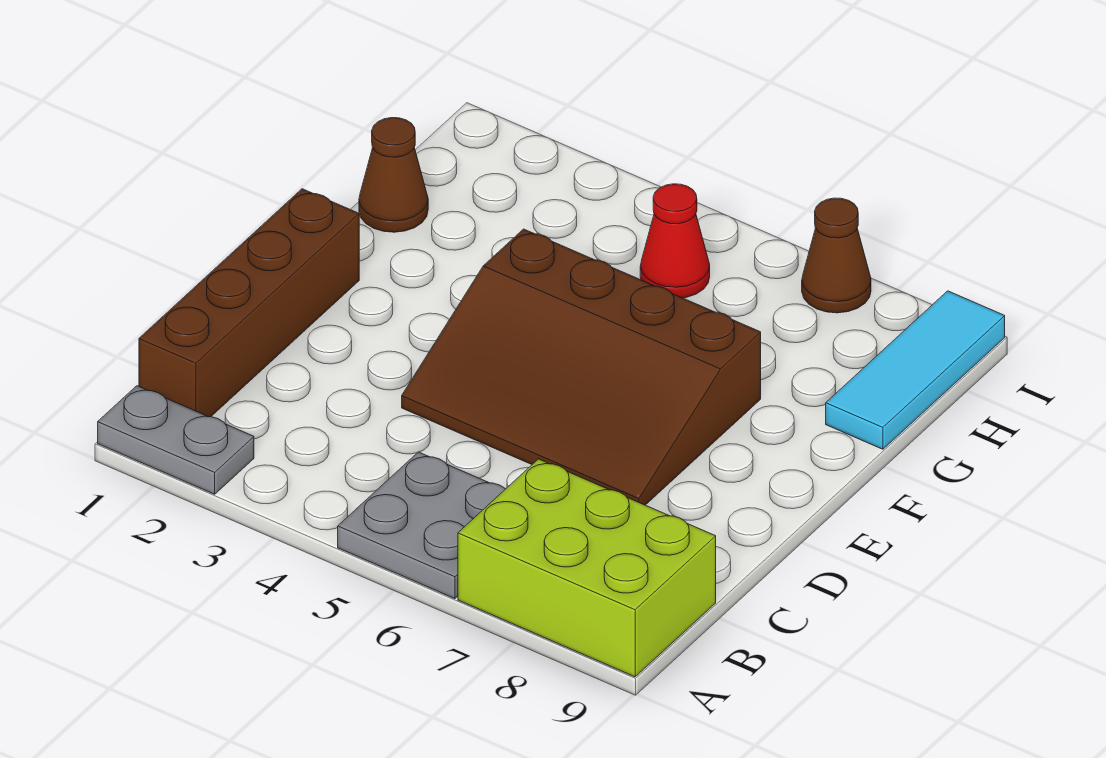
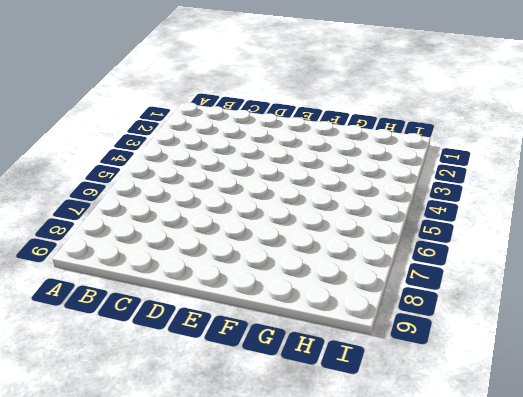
none -> grey 1x2 plate [98,386,254,494]
none -> grey 2x2 plate [338,452,505,599]

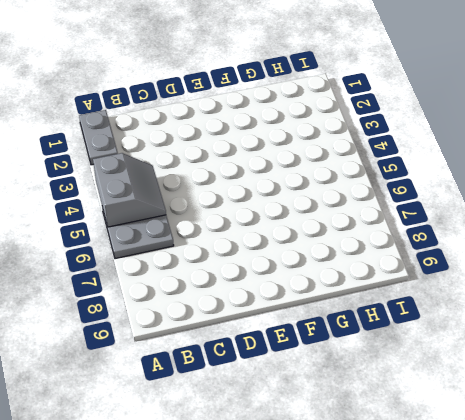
grey 2x2 slope [93,153,166,227] -> none
none -> lime 2x3 brick [458,459,716,677]
none -> brown 1x4 brick [139,189,359,417]

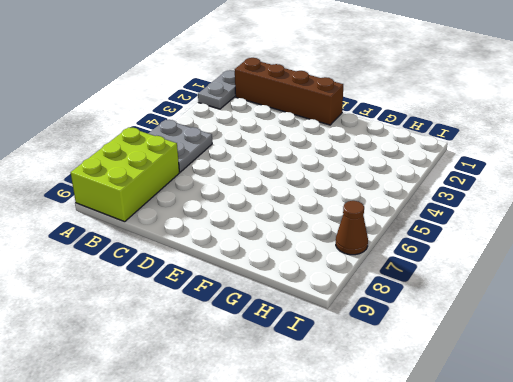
none -> brown 3x4 slope [402,229,761,505]
none -> brown 1x1 cone [359,118,428,232]

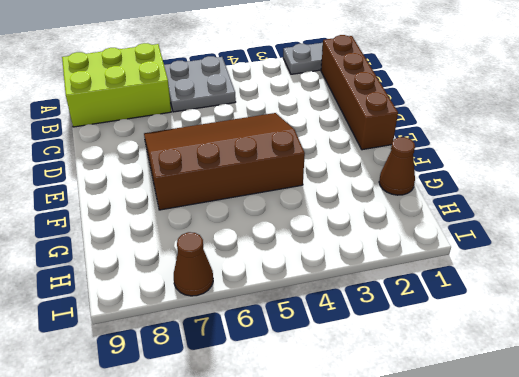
none -> cyan 1x3 tile [826,291,1005,449]
none -> red 1x1 cone [640,184,710,298]

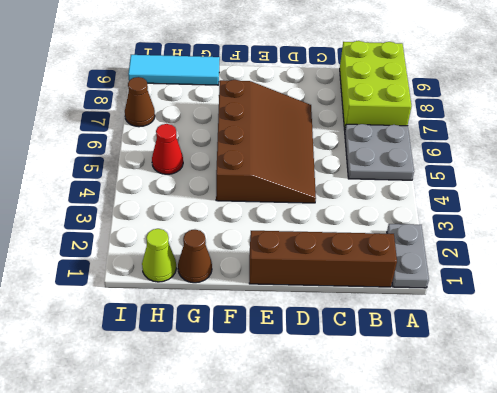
lime 1x1 cone [142,229,176,282] -> none

